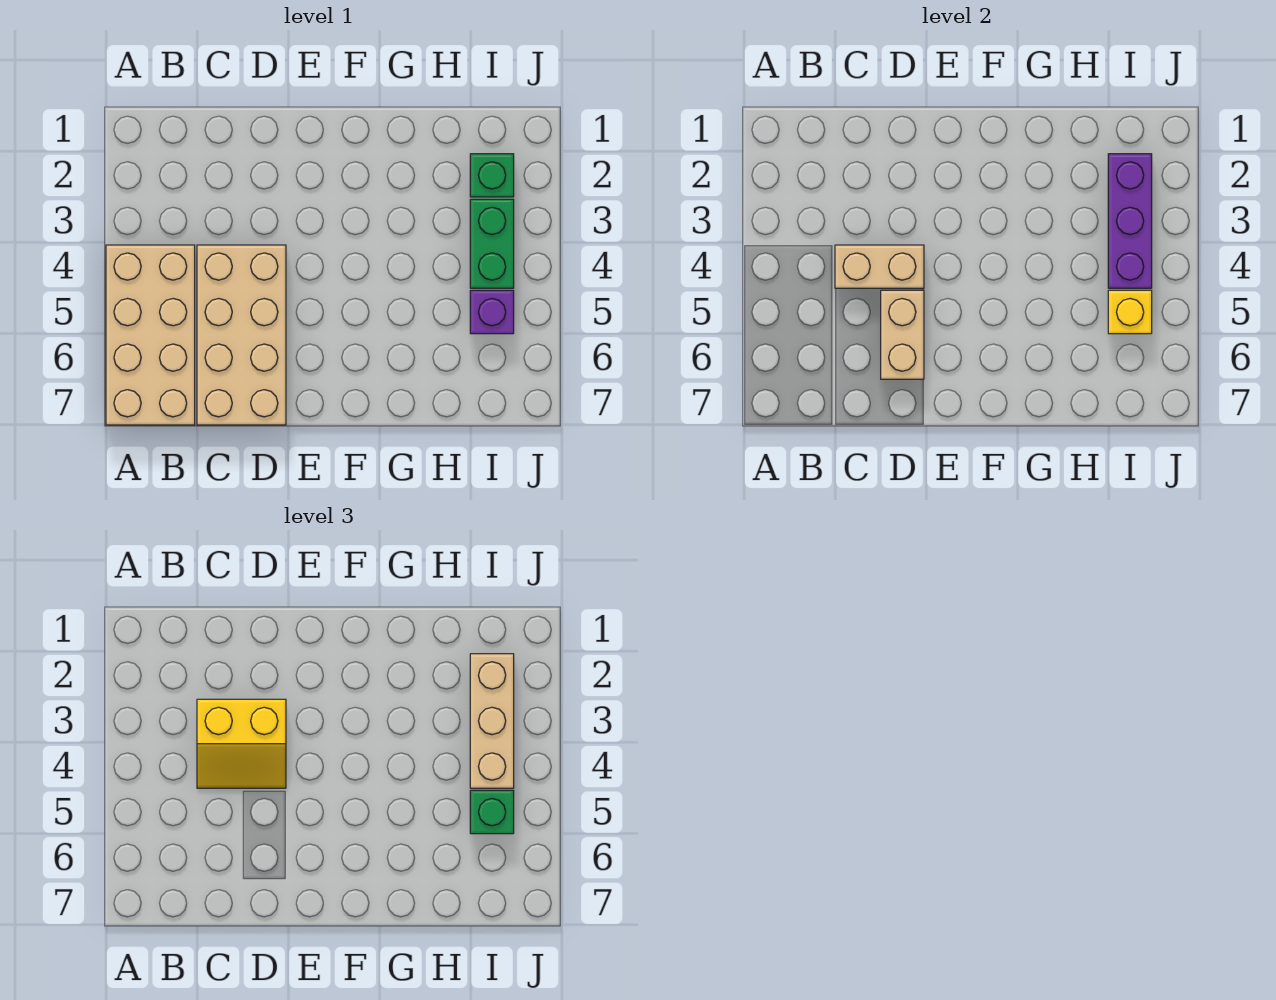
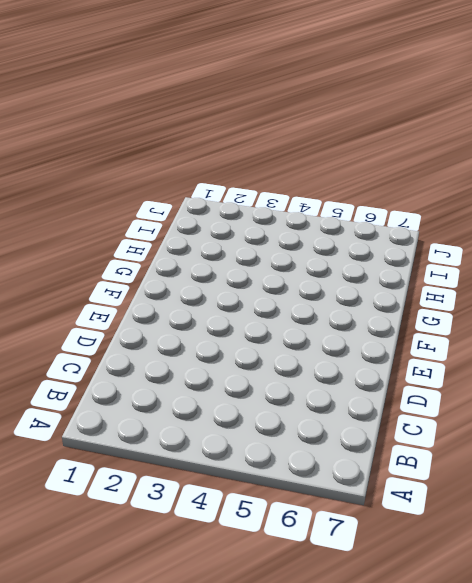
none -> tan 2x4 brick [106,245,195,425]
none -> tan 2x4 brick [197,245,286,425]
none -> green 1x1 brick [470,154,514,197]

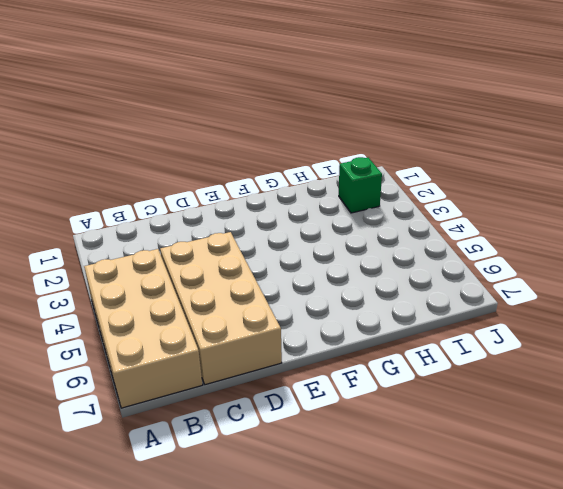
none -> green 1x2 brick [470,199,514,288]
none -> purple 1x1 brick [470,290,514,334]
none -> tan 1x2 brick [835,245,924,288]

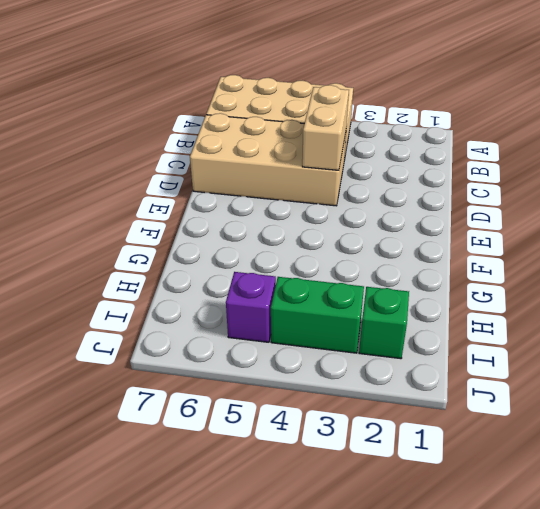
none -> tan 1x2 brick [881,290,924,379]
none -> purple 1x3 brick [1108,154,1152,288]
none -> yellow 1x1 brick [1108,290,1152,334]

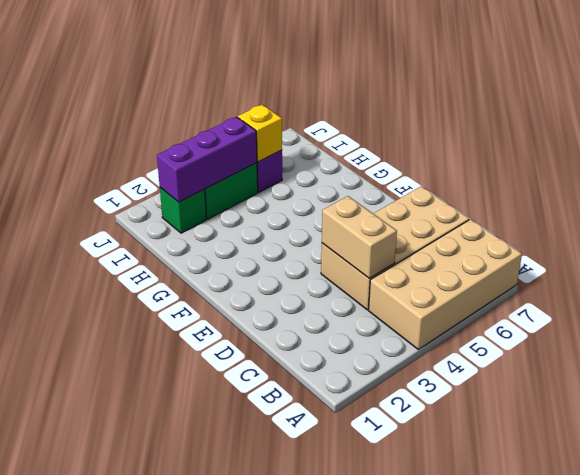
none -> tan 1x2 brick [881,290,924,379]
none -> yellow 2x2 slope [197,699,286,788]
none -> tan 1x3 brick [470,654,514,788]

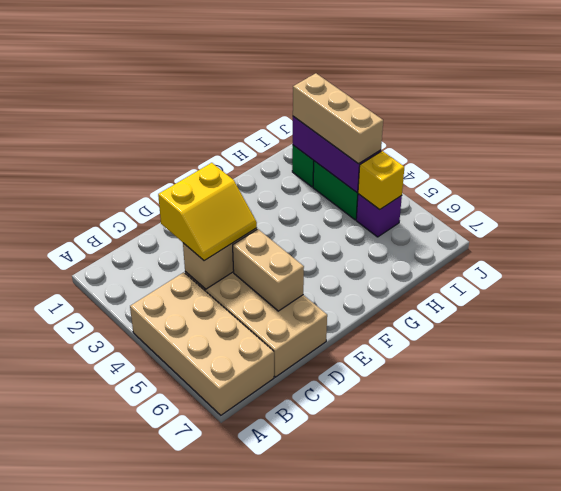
none -> green 1x1 brick [470,790,514,834]

